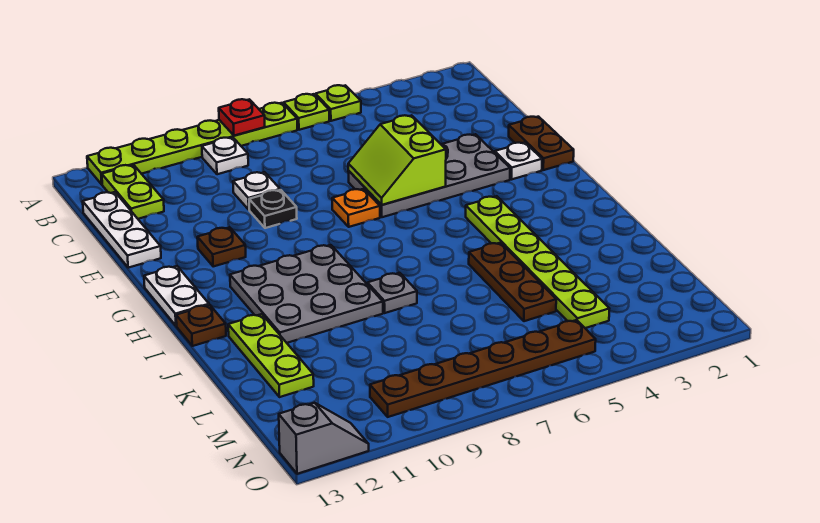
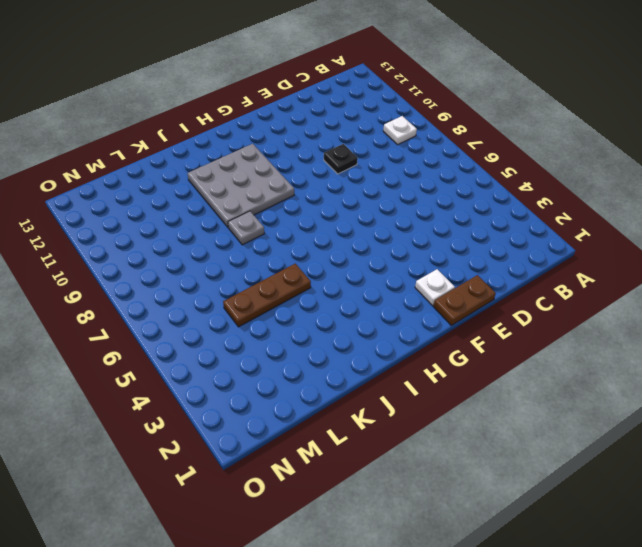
none -> lime 1x1 plate [316,85,361,121]
none -> lime 1x1 plate [284,94,329,130]
none -> lime 1x6 plate [87,103,297,184]

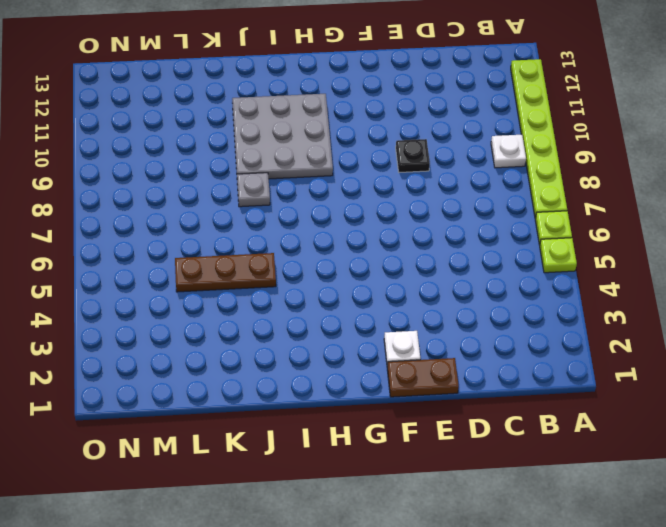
none -> lime 1x2 plate [102,165,164,219]
none -> white 1x3 plate [83,192,161,268]
none -> white 1x1 plate [233,172,280,210]

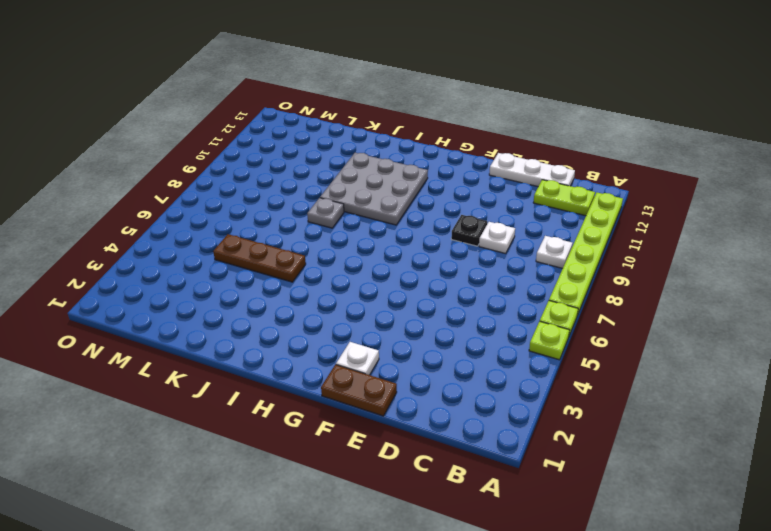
none -> grey 2x4 plate [348,134,510,217]
none -> orange 1x1 plate [332,189,380,227]
none -> brown 1x1 plate [197,227,246,266]

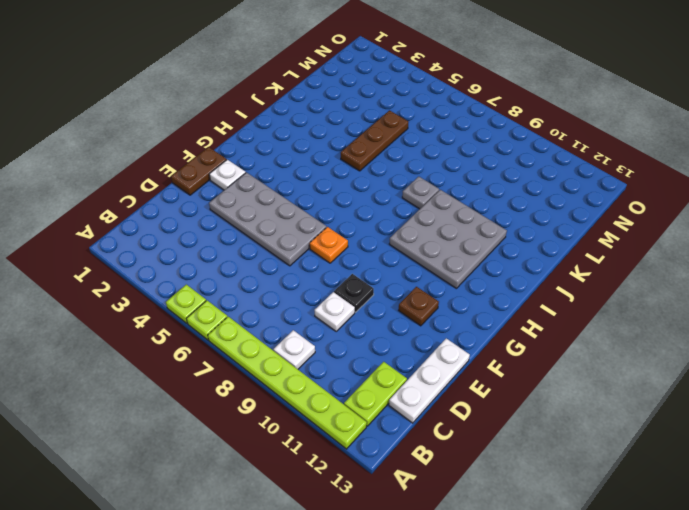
none -> white 1x2 plate [144,266,209,326]
none -> lime 1x6 plate [466,196,609,328]
none -> brown 1x1 plate [176,305,226,346]

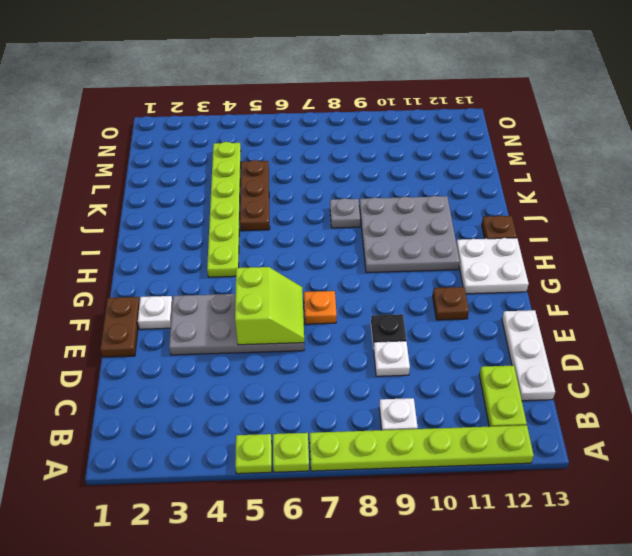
white 2x2 plate [456,238,529,294] -> white 1x2 plate [144,266,209,326]
none -> lime 1x3 plate [228,314,314,397]
none -> brown 1x6 plate [370,320,596,417]
none -> grey 1x2 slope [279,403,369,474]

